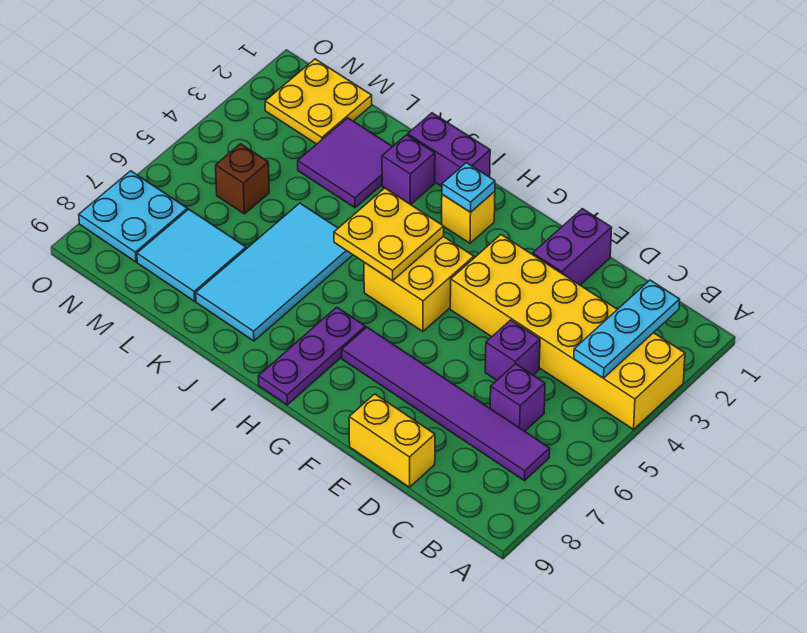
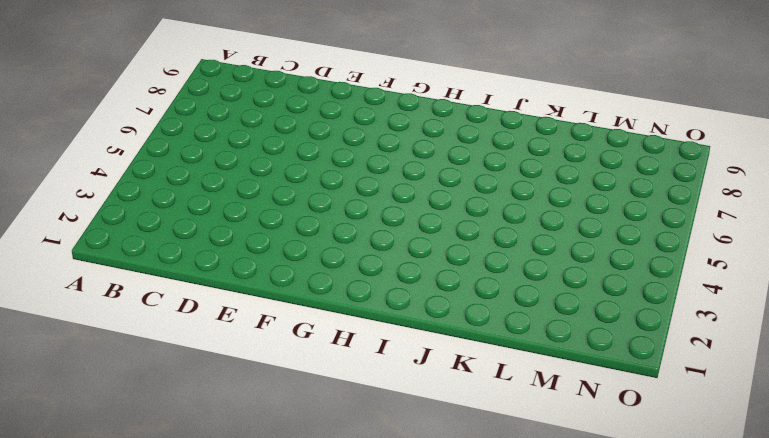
none -> yellow 2x6 brick [450,235,685,429]
none -> purple 1x6 tile [342,327,550,481]
none -> purple 1x1 brick [490,364,545,431]

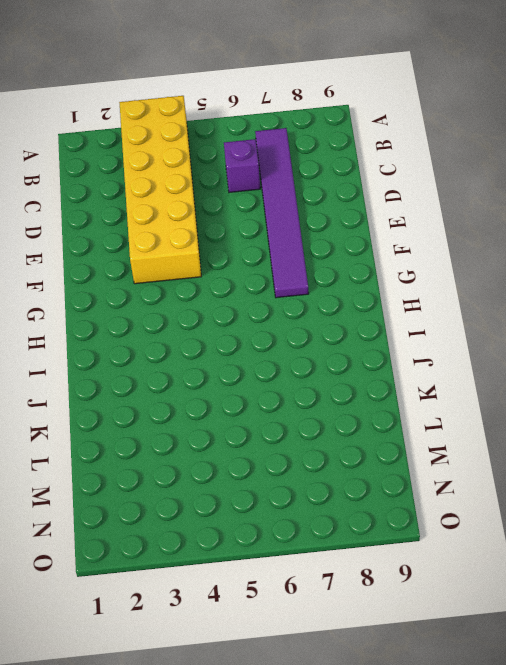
none -> purple 1x1 brick [485,320,540,380]
none -> yellow 1x2 brick [349,394,435,487]
none -> purple 1x2 brick [533,209,612,285]

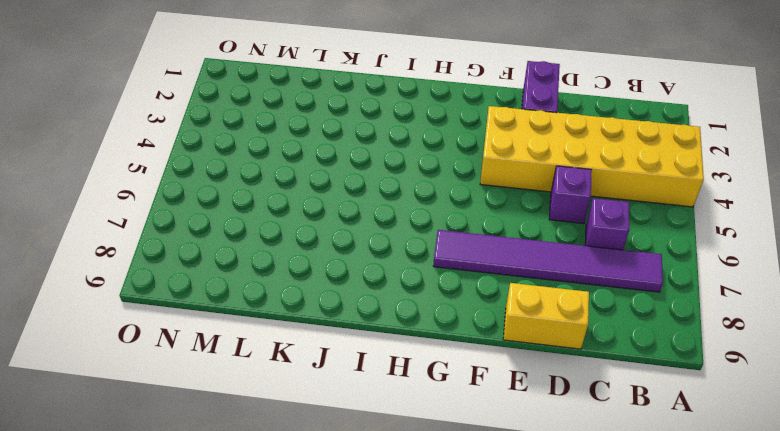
none -> yellow 2x2 brick [364,236,474,331]
none -> yellow 1x1 brick [442,191,495,243]
none -> purple 1x3 plate [258,307,365,405]

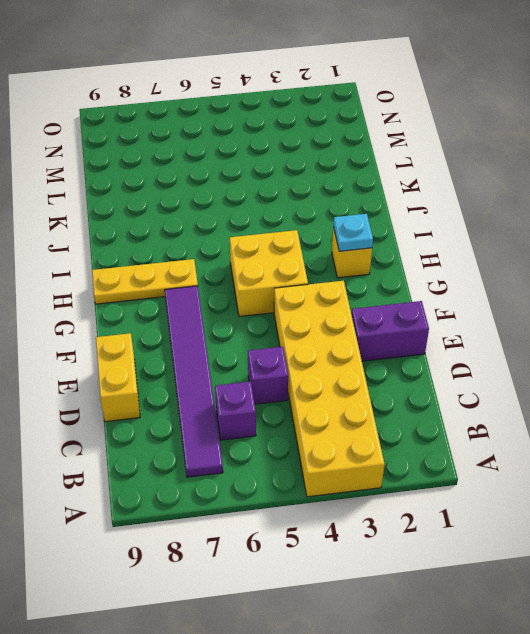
yellow 1x3 plate [92,259,198,304] -> purple 1x3 plate [258,307,365,405]
none -> purple 1x2 brick [408,113,490,186]
none -> purple 1x1 brick [382,135,435,205]
none -> cyan 2x4 tile [196,203,353,341]

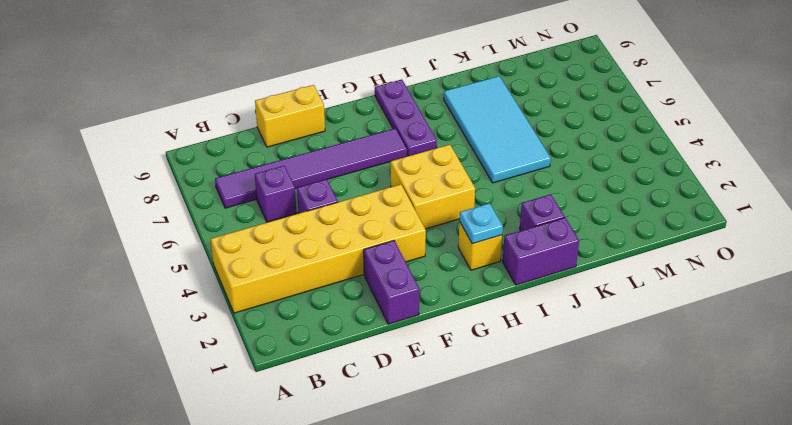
none -> purple 2x2 tile [298,118,392,208]
none -> cyan 2x2 tile [137,209,246,301]
none -> yellow 2x2 plate [265,59,372,144]

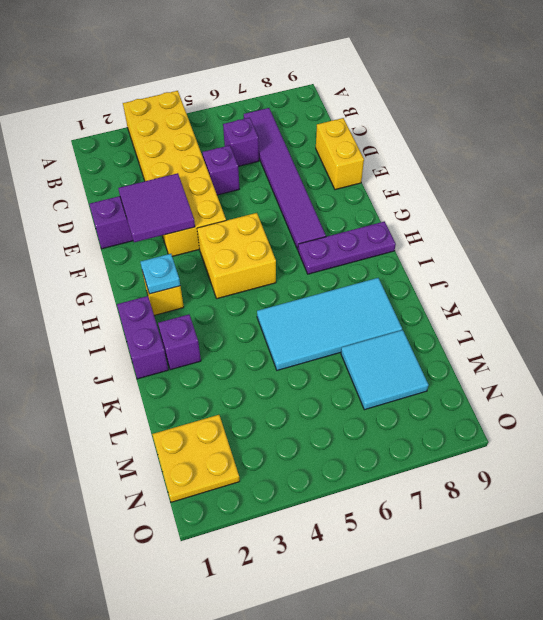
purple 2x2 tile [118,173,195,242] -> purple 2x2 tile moved to [298,118,392,208]
none -> brown 1x1 brick [216,144,269,214]
none -> cyan 2x2 plate [79,171,187,262]
none -> cyan 1x3 plate [574,280,680,378]

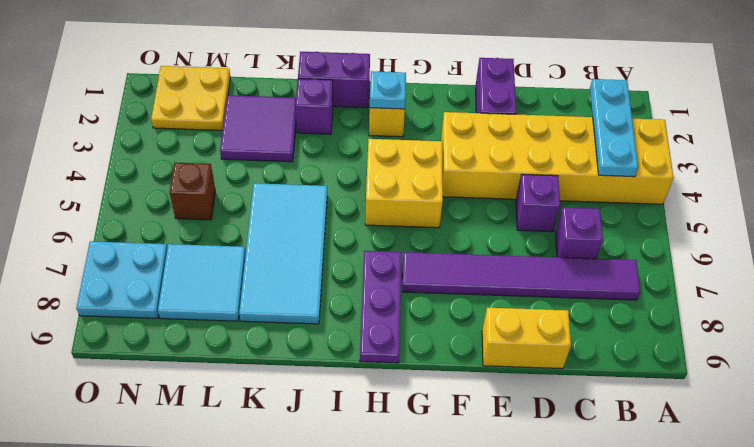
none -> yellow 2x2 plate [334,188,444,281]

